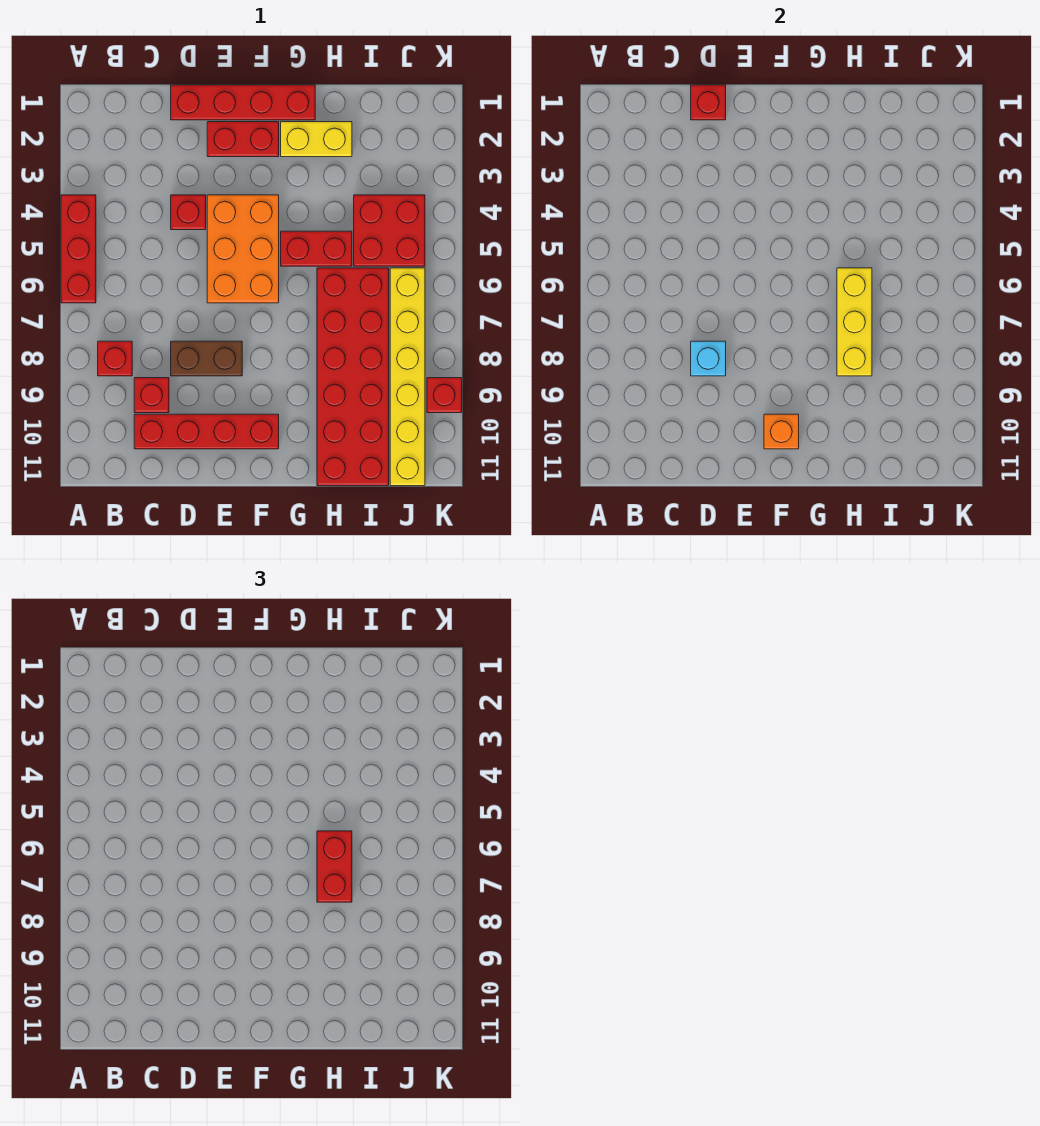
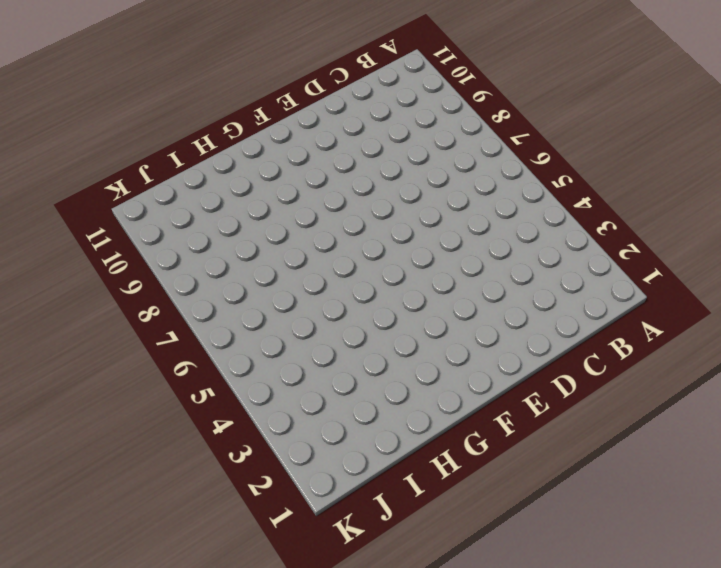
none -> red 1x3 brick [61,195,96,303]
none -> red 1x1 brick [98,341,132,376]
none -> red 1x1 brick [134,378,169,413]

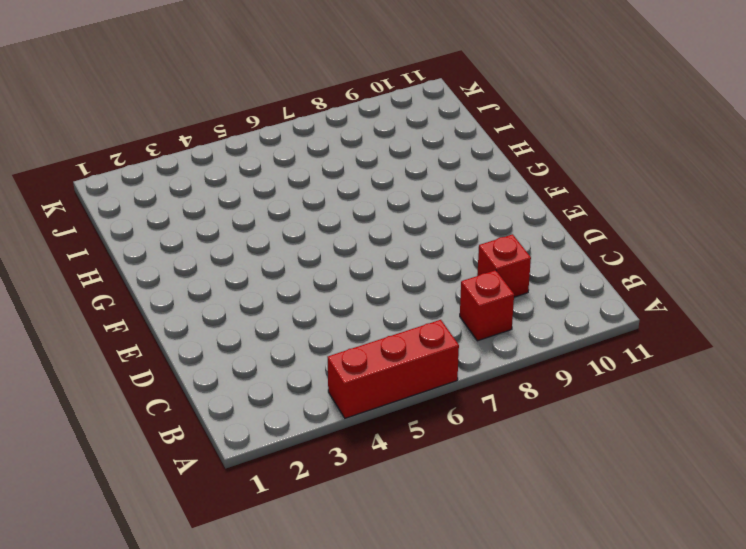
none -> red 1x4 brick [134,414,279,449]
none -> red 1x4 brick [171,85,315,120]
none -> red 1x1 brick [171,195,206,230]

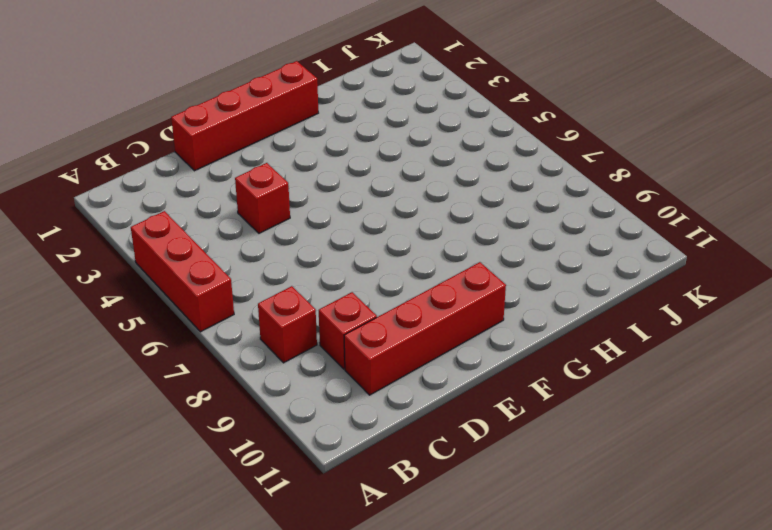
none -> brown 1x2 brick [171,341,242,376]
none -> red 1x2 brick [207,122,279,157]
none -> orange 2x3 brick [207,195,279,303]

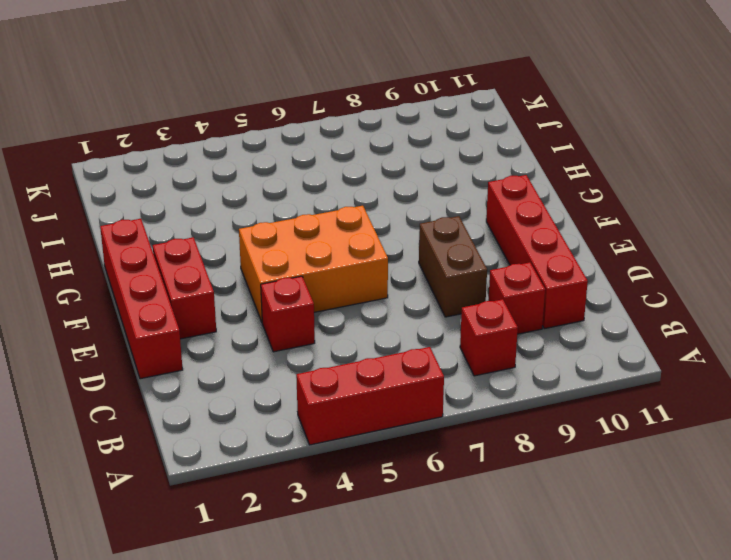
none -> yellow 1x2 brick [281,122,352,157]
none -> red 1x2 brick [281,231,352,266]
none -> red 2x6 brick [317,268,389,486]

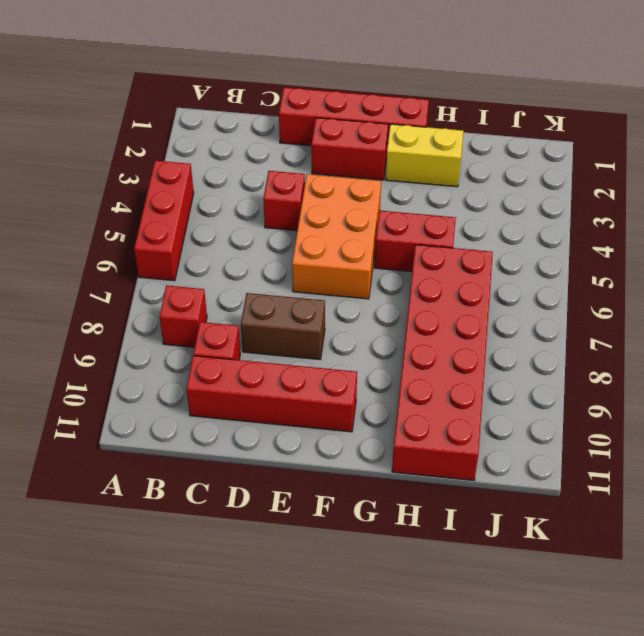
none -> red 2x2 brick [354,195,425,266]
none -> yellow 1x6 brick [390,268,425,486]
none -> red 1x1 brick [427,378,462,413]

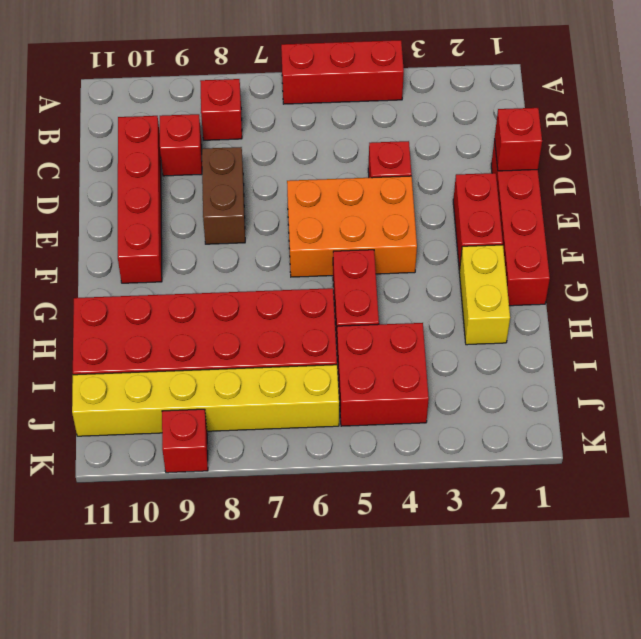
none -> cyan 1x1 brick [691,341,726,376]
none -> orange 1x1 brick [764,414,799,449]
none -> yellow 1x3 brick [837,268,872,376]

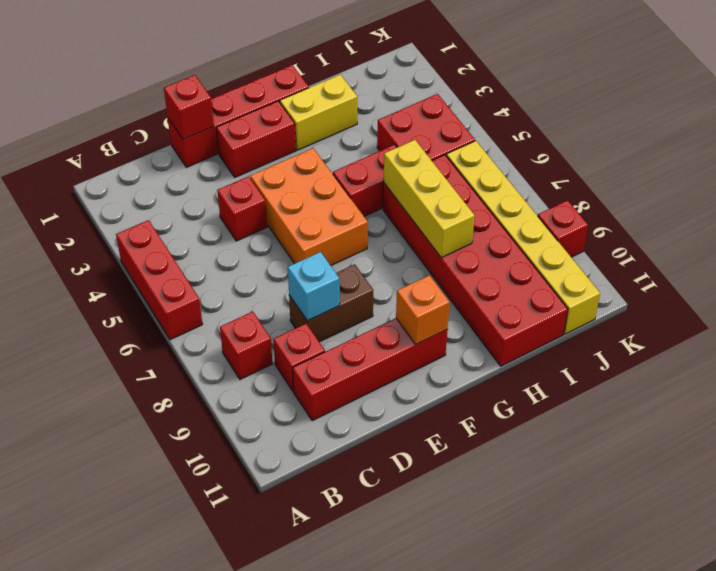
none -> red 1x2 brick [317,831,352,902]

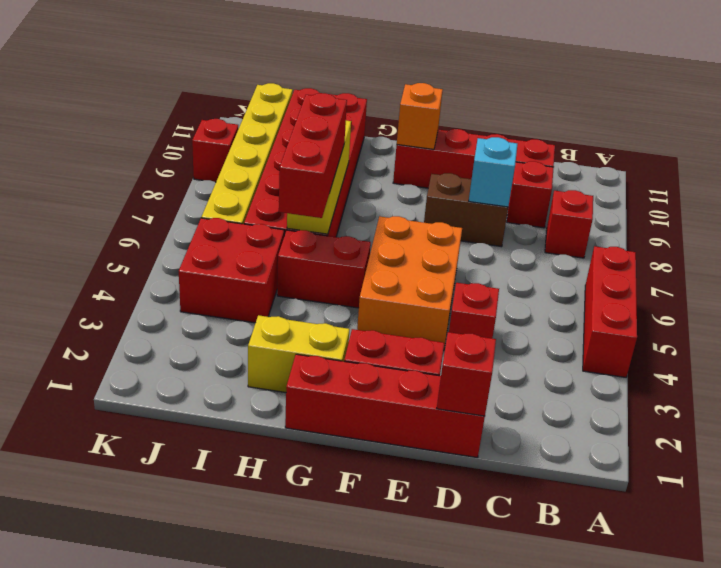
red 1x3 brick [279,93,347,218] -> red 1x2 brick [317,831,352,902]

